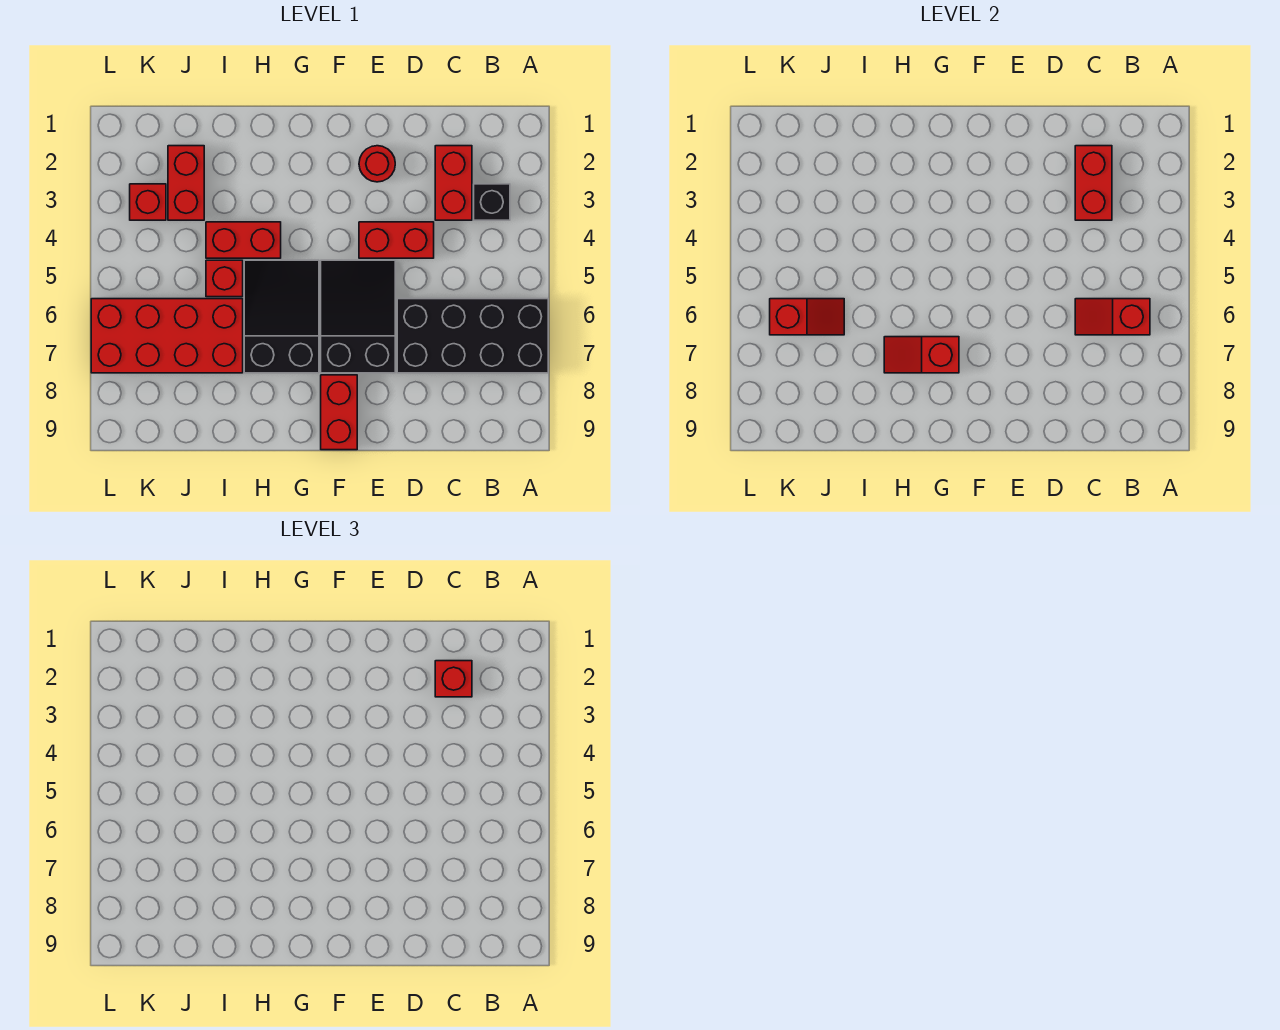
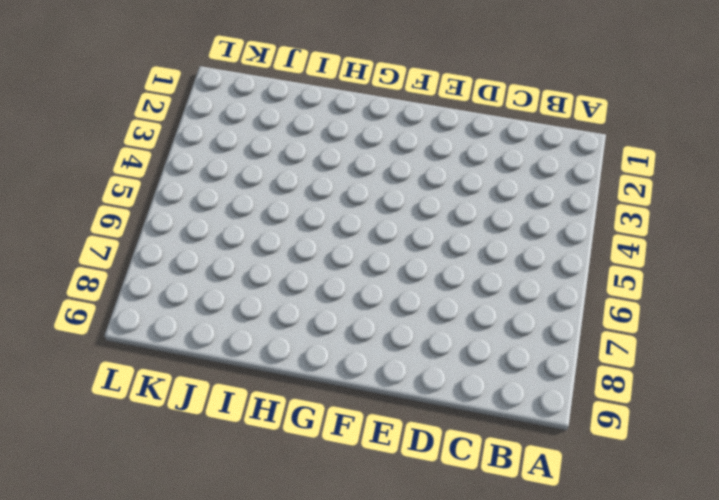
none -> black 2x4 brick [397,299,548,373]
none -> black 1x1 brick [474,184,510,220]
none -> red 1x2 brick [435,146,472,220]

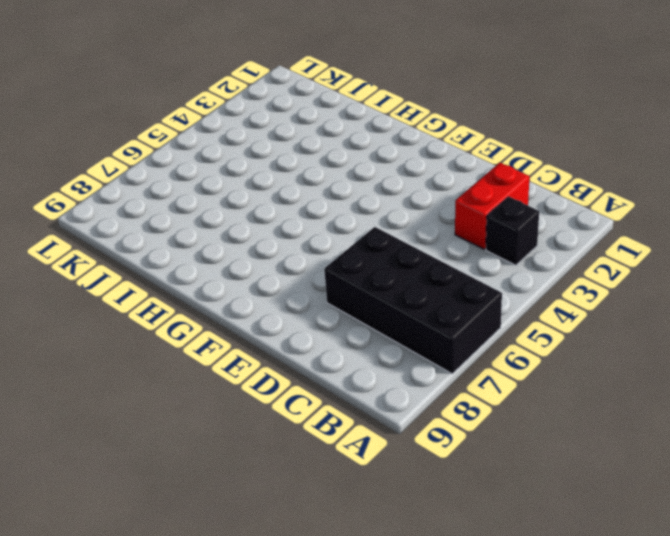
none -> red 1x2 brick [359,222,434,258]
none -> red 1x1 round brick [359,146,395,182]
none -> black 2x3 slope [321,260,395,373]

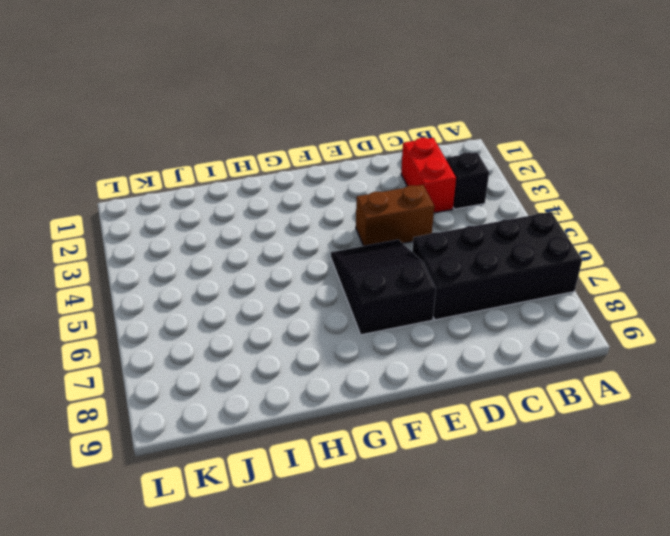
brown 1x2 brick [356,185,434,246] -> red 1x2 brick [359,222,434,258]
none -> red 1x1 round brick [359,146,395,182]
none -> red 1x2 brick [321,375,357,450]
none -> black 2x3 slope [244,260,319,373]

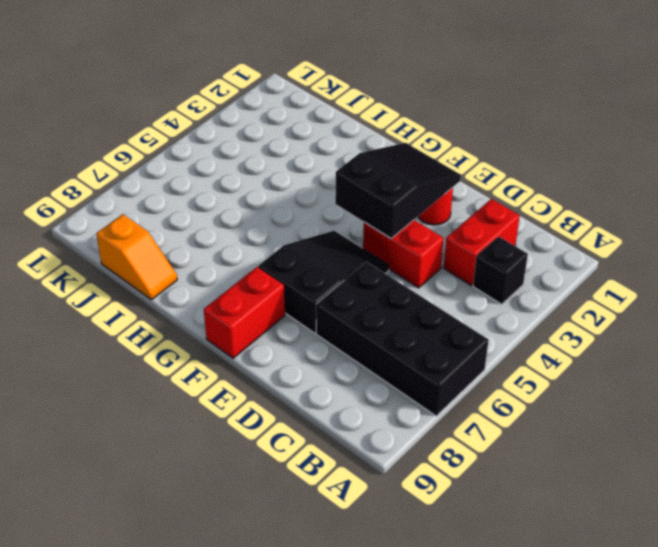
black 2x3 slope [335,143,461,238] -> black 2x3 slope moved to [244,260,319,373]
orange 1x2 slope [96,214,177,300] -> none
none -> red 1x2 brick [206,222,281,258]
none -> red 1x1 brick [206,260,243,297]
none -> red 2x4 brick [91,299,243,373]

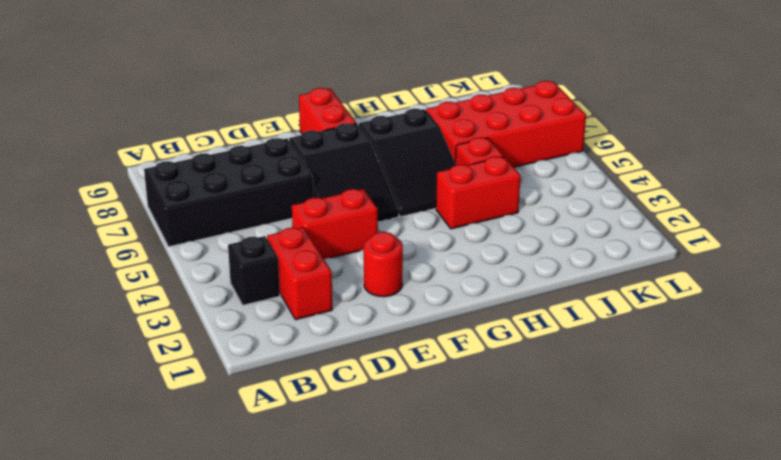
none -> red 1x2 brick [168,146,204,220]
none -> red 1x1 brick [130,184,166,220]
none -> red 1x2 slope [1075,299,1150,335]

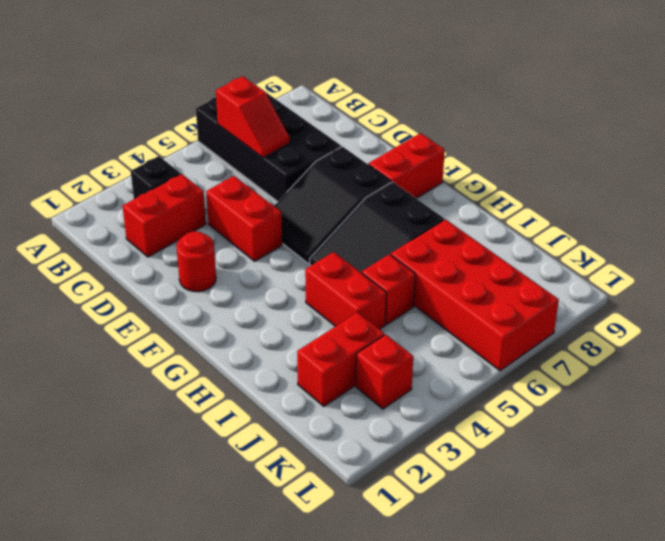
none -> red 1x2 brick [1075,146,1112,220]
none -> red 1x2 slope [884,337,959,373]
none -> red 1x2 slope [770,299,844,335]

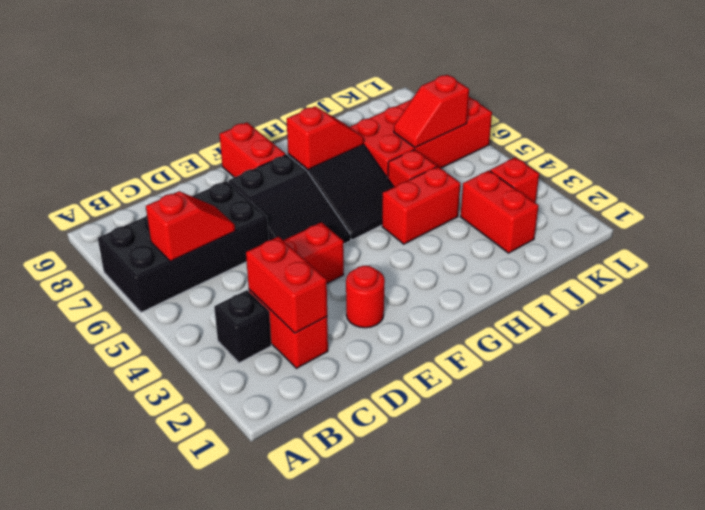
none -> red 1x1 brick [435,661,472,697]

